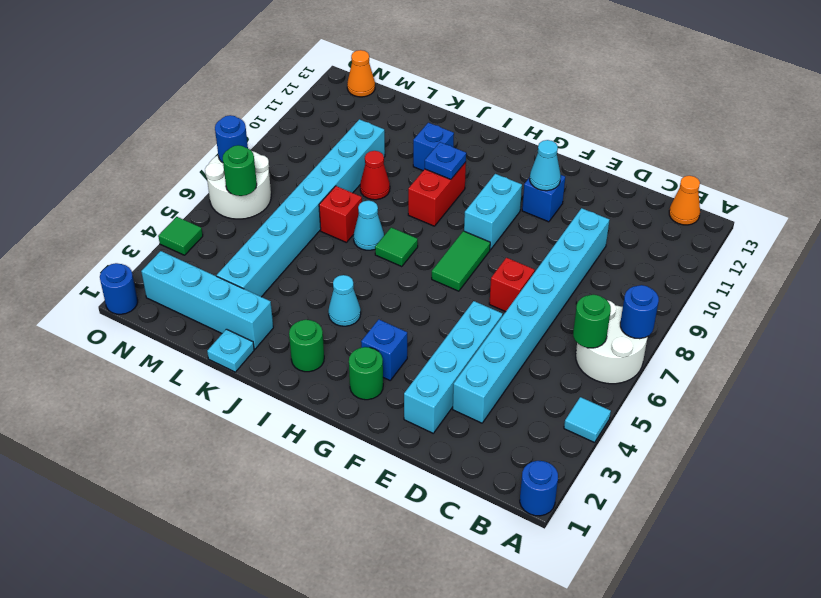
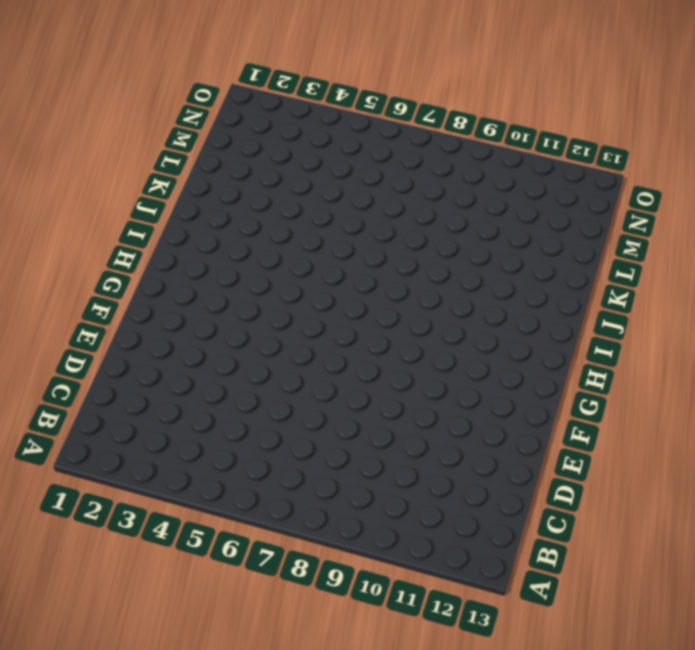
none -> blue 1x1 round brick [520,461,558,516]
none -> cyan 1x1 tile [564,397,611,443]
none -> white 2x2 round brick [576,300,648,384]
none -> orange 1x1 cone [669,176,700,225]

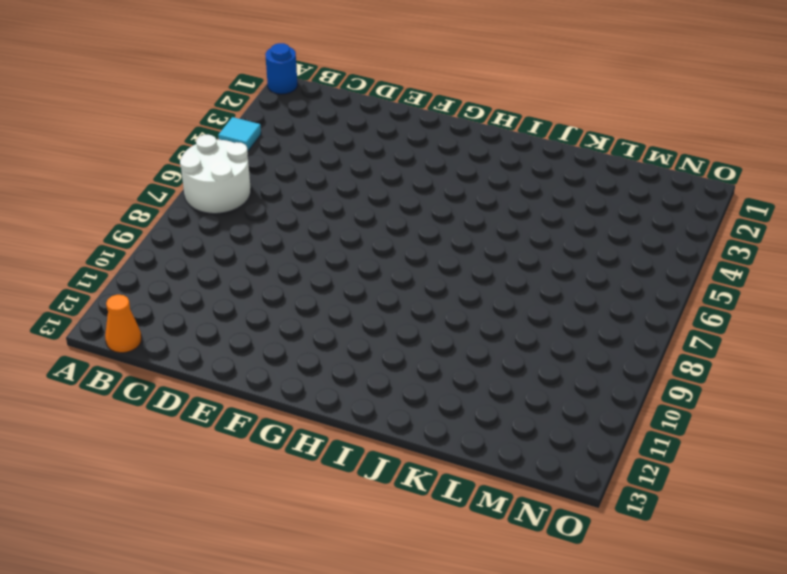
none -> cyan 1x8 brick [453,208,610,423]
none -> cyan 1x4 brick [404,301,503,433]
none -> red 1x1 brick [489,258,535,312]
none -> blue 1x1 brick [522,175,565,222]

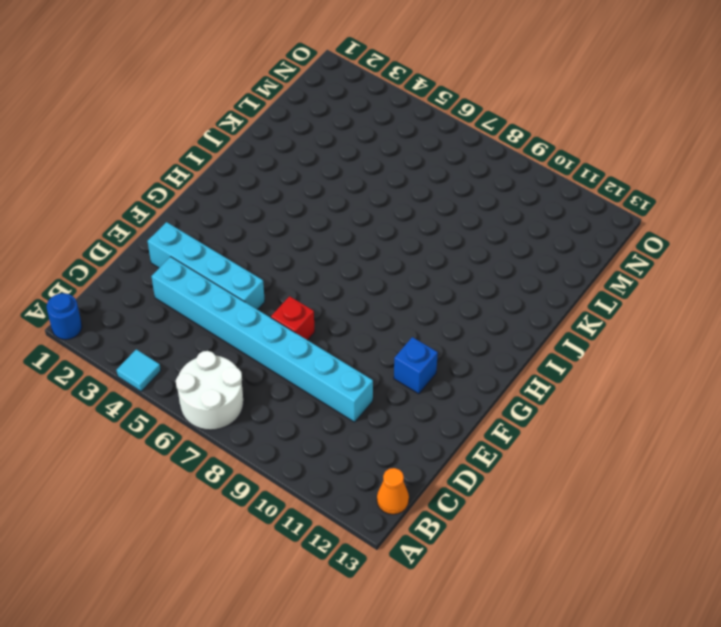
none -> green 1x1 round brick [349,347,383,400]
none -> blue 1x1 brick [361,320,407,380]
none -> green 1x2 tile [432,231,490,291]
none -> cyan 1x2 brick [464,174,522,250]

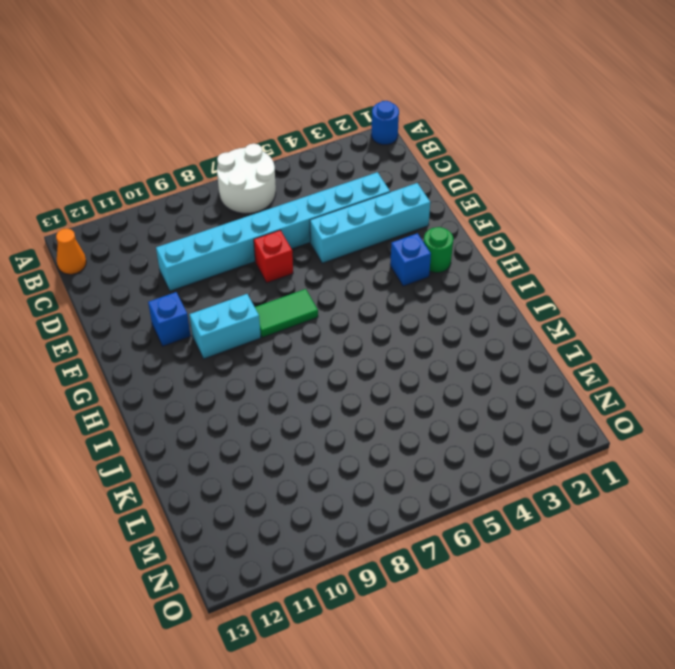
none -> cyan 1x1 tile [564,397,611,443]
none -> green 1x1 round brick [289,320,324,372]
none -> cyan 1x1 cone [329,275,361,326]
none -> green 1x1 tile [375,227,418,267]

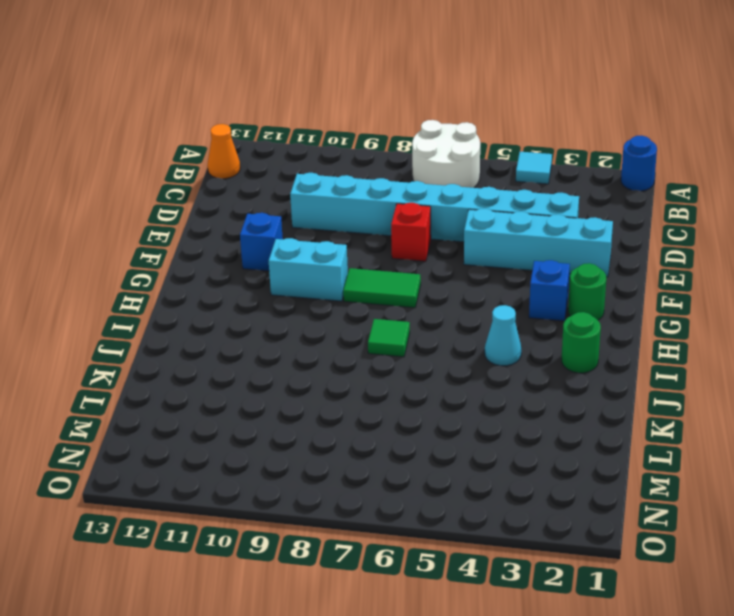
none -> red 1x2 brick [408,162,466,226]
none -> cyan 1x1 cone [354,201,384,250]
none -> blue 1x1 brick [413,123,454,171]
none -> cyan 1x1 plate [207,329,254,372]

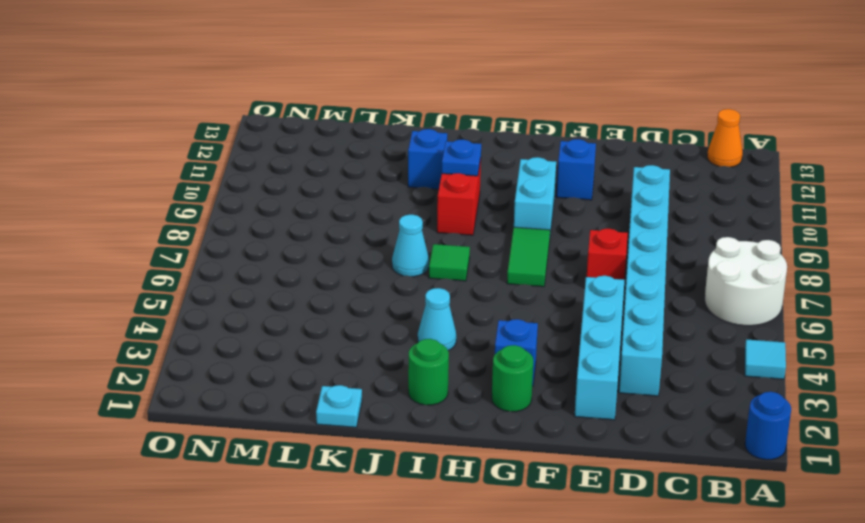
none -> cyan 1x4 brick [141,251,273,349]
none -> red 1x1 brick [319,186,362,243]
none -> red 1x1 cone [360,151,390,200]
none -> cyan 1x8 brick [217,119,385,297]

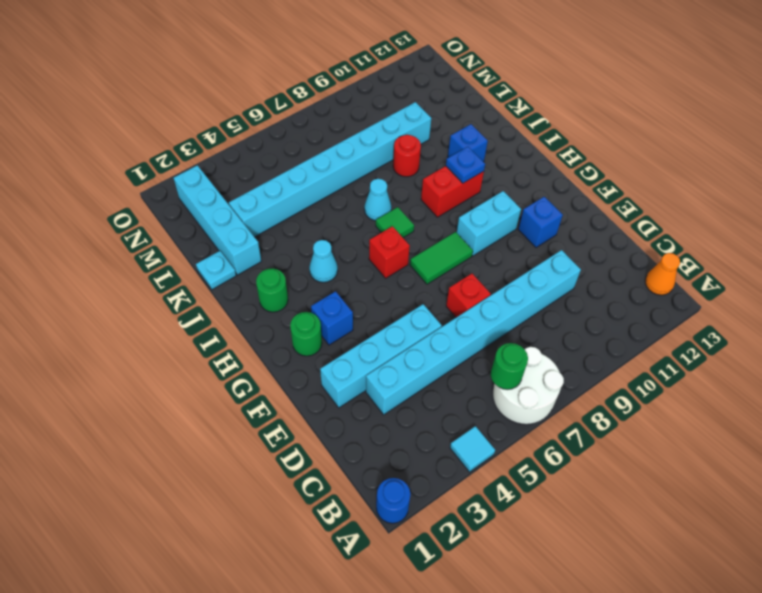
red 1x1 brick [369,226,410,278] -> red 1x1 brick moved to [319,186,362,243]
red 1x1 round brick [393,135,421,177] -> red 1x1 cone [360,151,390,200]
none -> white 2x2 round brick [205,151,271,219]
none -> orange 1x1 cone [347,50,375,97]
none -> blue 1x1 round brick [100,263,138,314]
none -> green 1x1 tile [158,217,203,255]

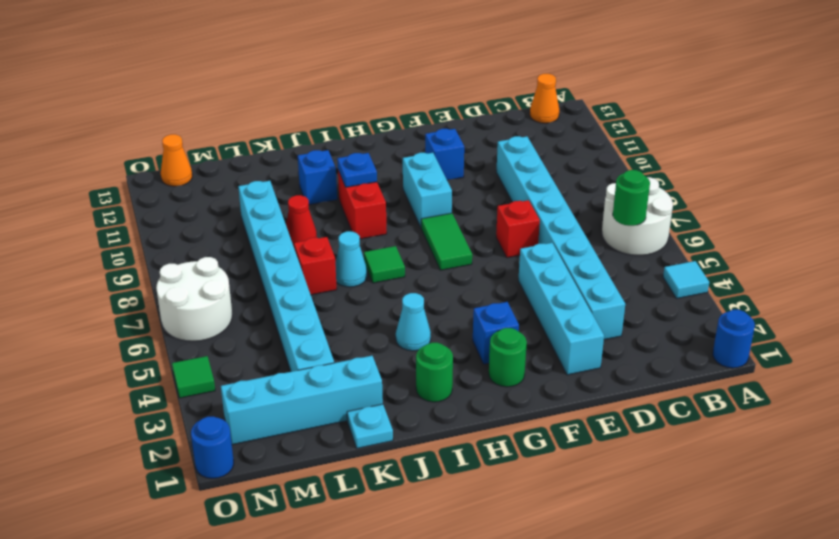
none -> blue 1x1 round brick [620,285,659,339]
none -> cyan 1x1 cone [530,140,561,191]
none -> green 1x1 round brick [223,145,257,196]
none -> blue 1x1 round brick [215,115,248,163]

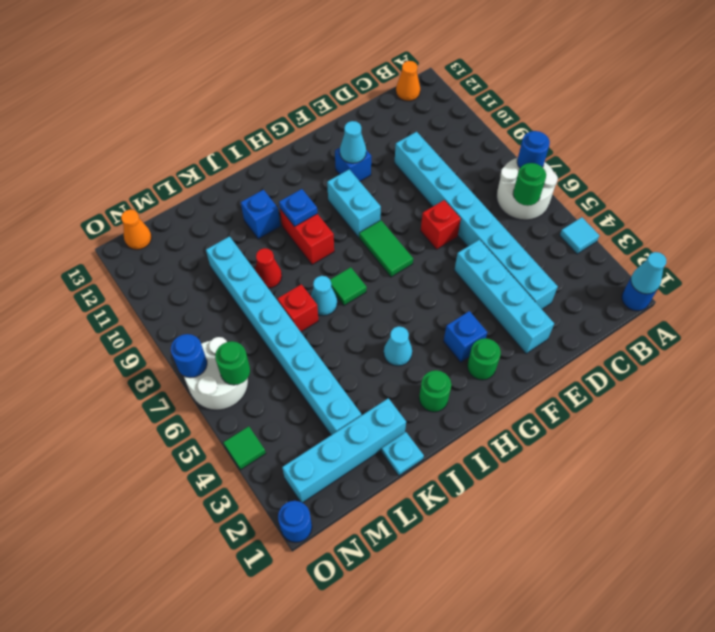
cyan 1x1 cone [631,252,666,294] -> none

